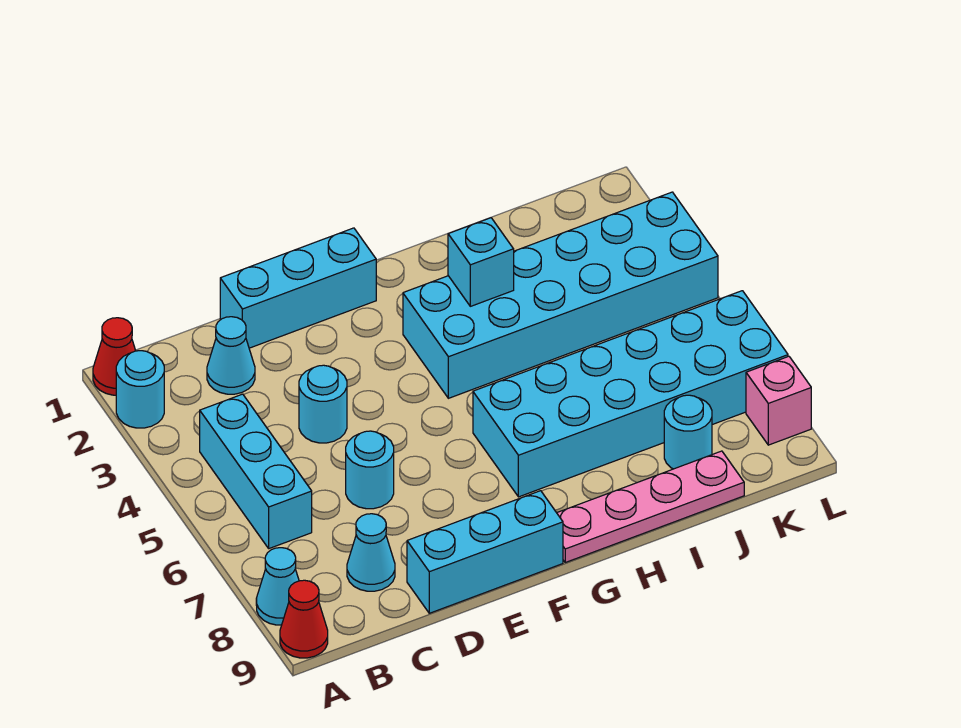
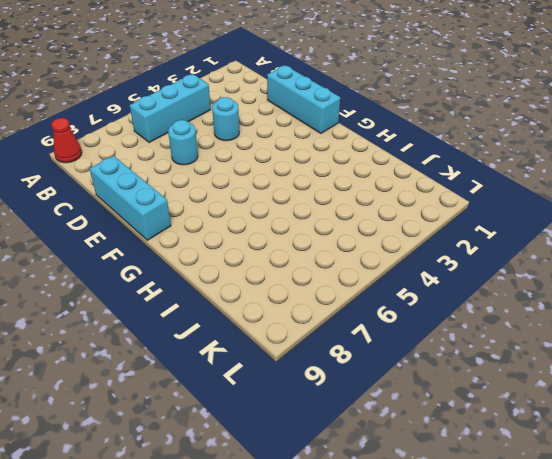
none -> red 1x1 cone [93,318,136,395]
none -> cyan 1x1 round brick [116,351,164,428]
none -> cyan 1x1 cone [256,548,299,625]

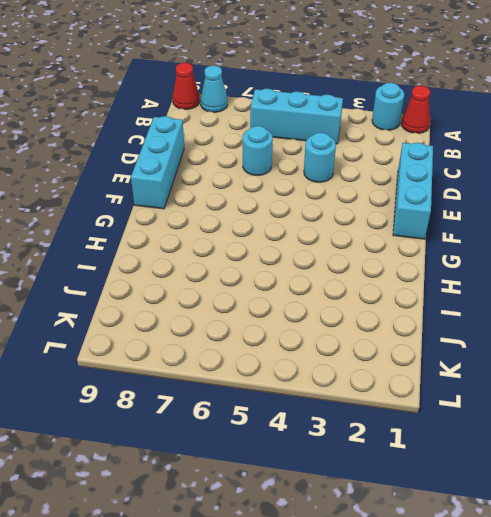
none -> cyan 1x1 cone [207,317,255,394]
none -> cyan 1x1 cone [347,514,395,591]
none -> cyan 2x6 brick [403,192,718,398]

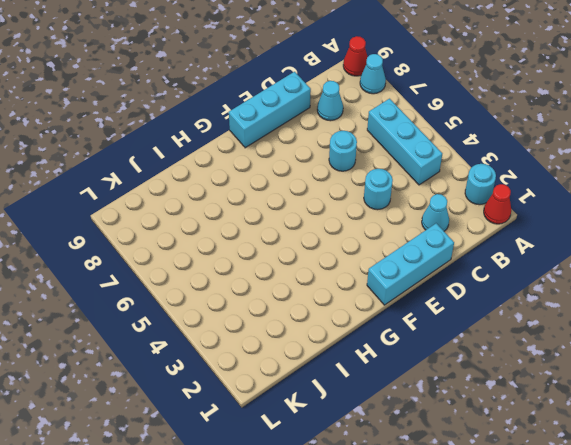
none -> cyan 2x6 brick [403,192,718,398]
none -> cyan 2x6 brick [473,291,788,497]
none -> pink 1x4 plate [557,451,744,562]

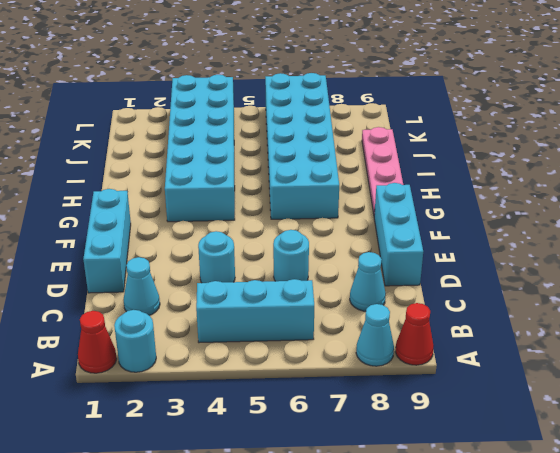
none -> cyan 1x1 round brick [664,395,712,469]
none -> pink 1x1 brick [746,356,811,445]
none -> cyan 1x1 brick [448,218,514,306]

